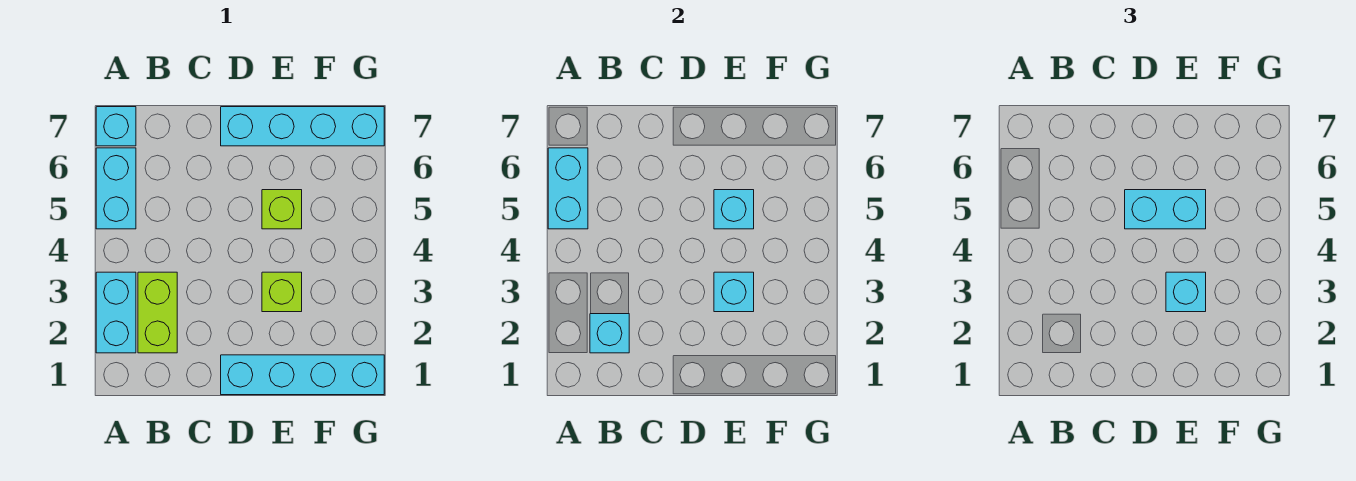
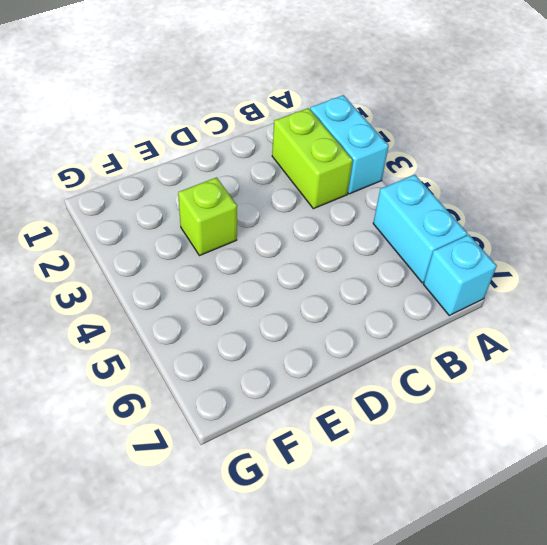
none -> cyan 1x4 brick [221,355,384,395]
none -> cyan 1x4 brick [221,107,384,146]
none -> lime 1x1 brick [262,190,302,229]

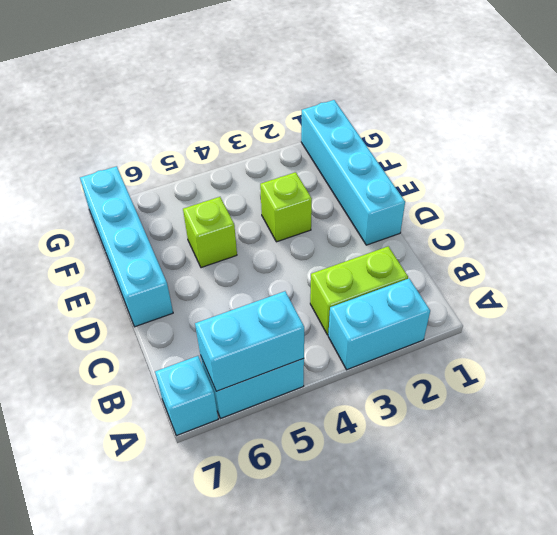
none -> cyan 1x1 brick [590,314,629,353]
none -> cyan 1x1 brick [714,272,754,312]
none -> cyan 1x1 brick [714,190,754,229]

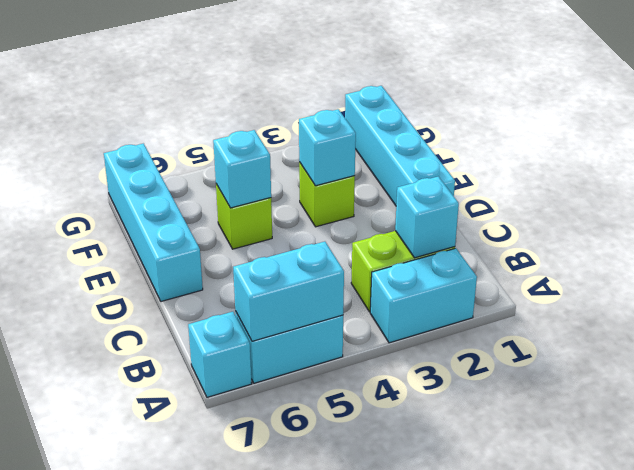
none -> cyan 1x2 brick [1125,190,1206,229]
none -> cyan 1x1 brick [1166,272,1206,312]

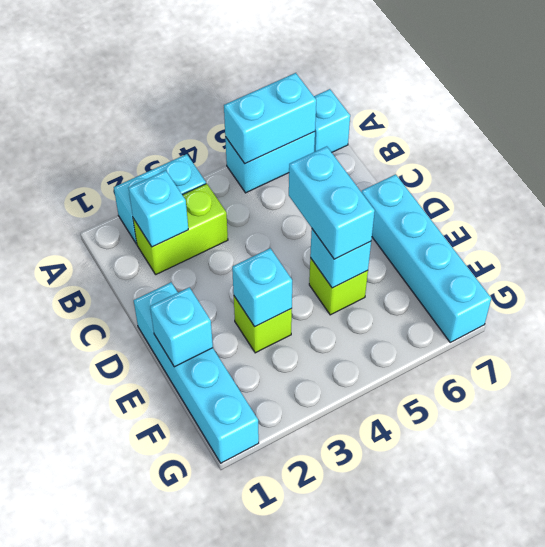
cyan 1x1 brick [150,287,213,367] -> cyan 1x1 brick moved to [1166,272,1206,312]

